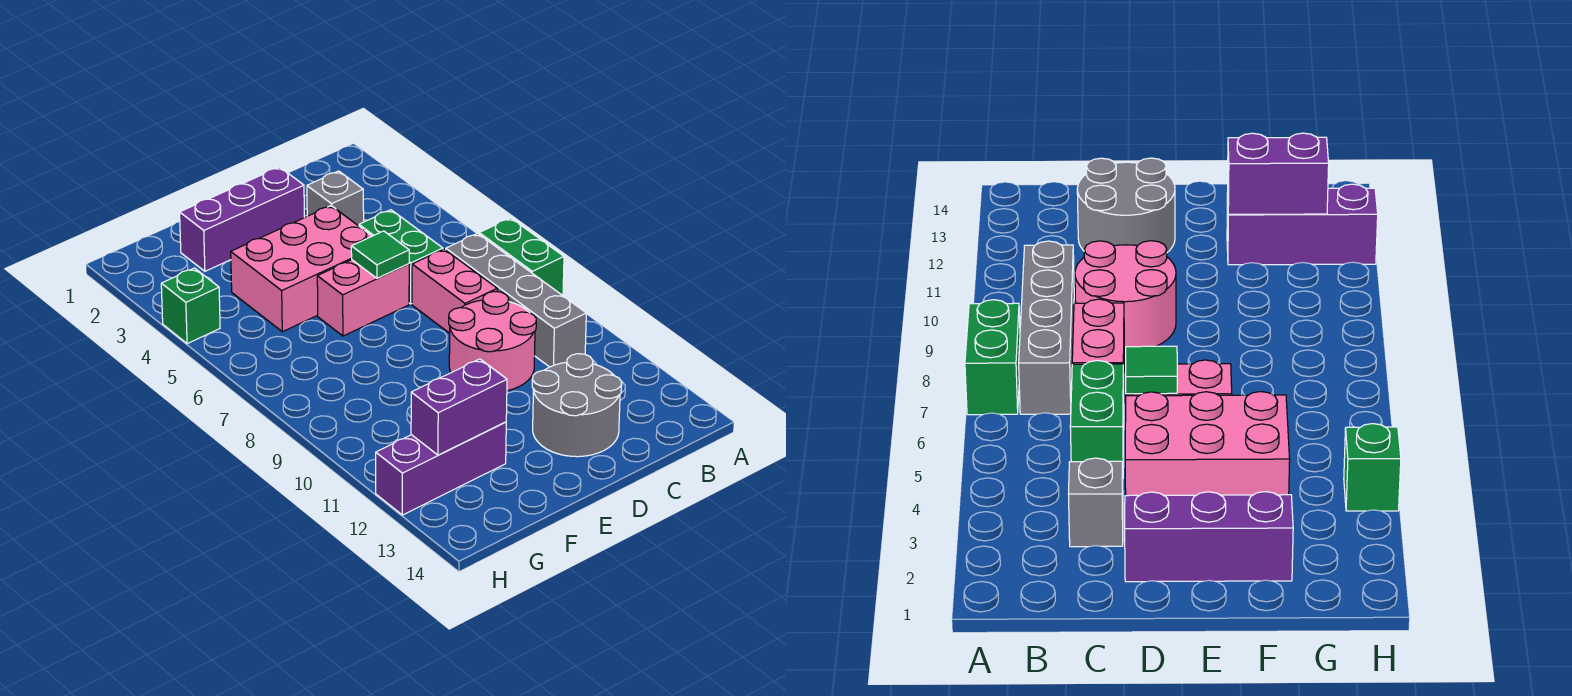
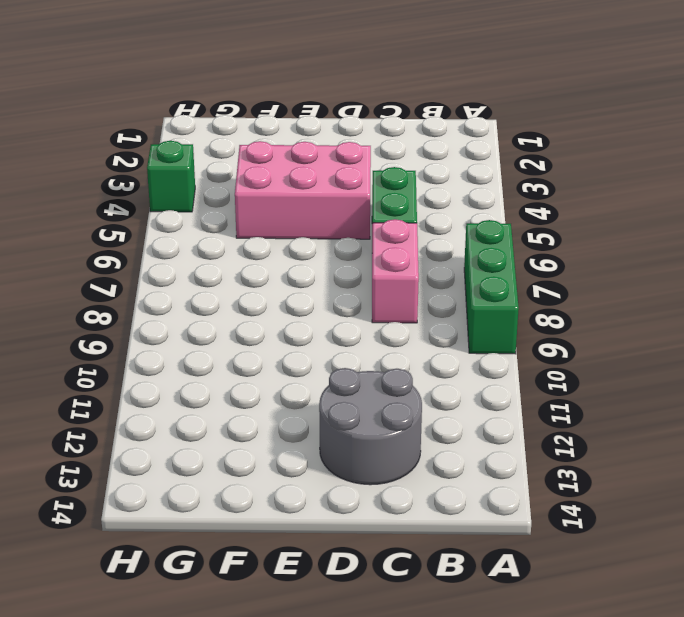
green 1x3 brick [464,220,519,354] -> green 1x2 brick [479,218,564,296]
none -> grey 1x4 brick [446,234,586,367]
none -> grey 1x1 brick [307,171,364,226]
none -> pink 2x2 round brick [449,291,536,391]

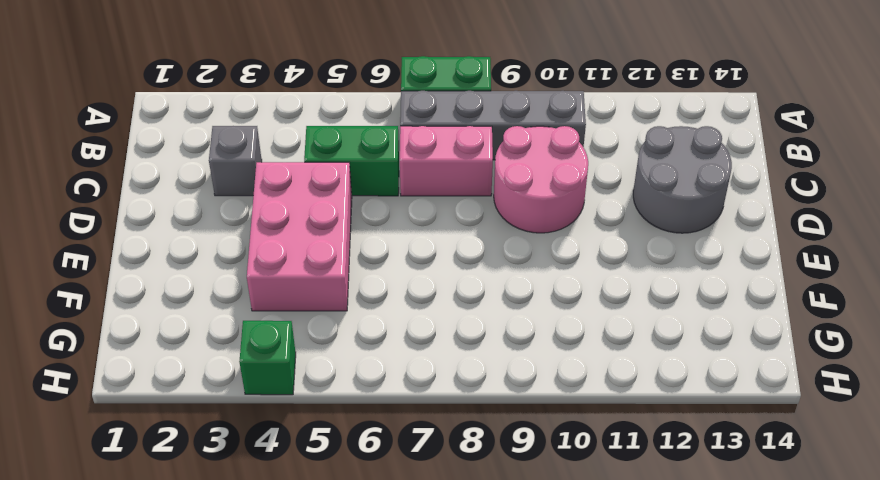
none -> purple 1x3 brick [180,167,304,271]
none -> pink 1x2 brick [317,260,409,336]
none -> purple 1x3 brick [376,422,506,515]

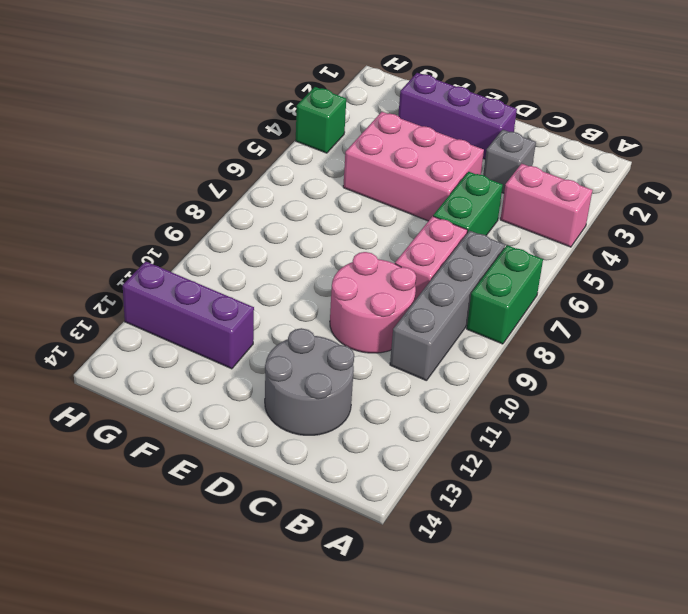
pink 1x2 brick [500,164,592,247] -> pink 1x2 brick moved to [317,260,409,336]
none -> green 1x1 tile [351,231,409,278]
none -> purple 1x2 brick [411,359,507,455]

